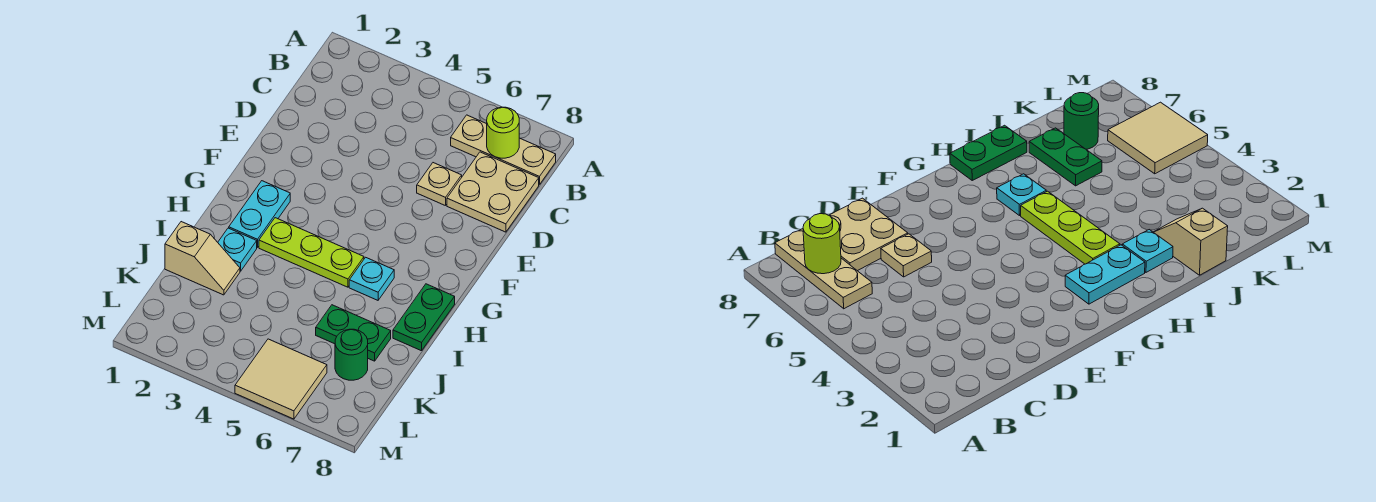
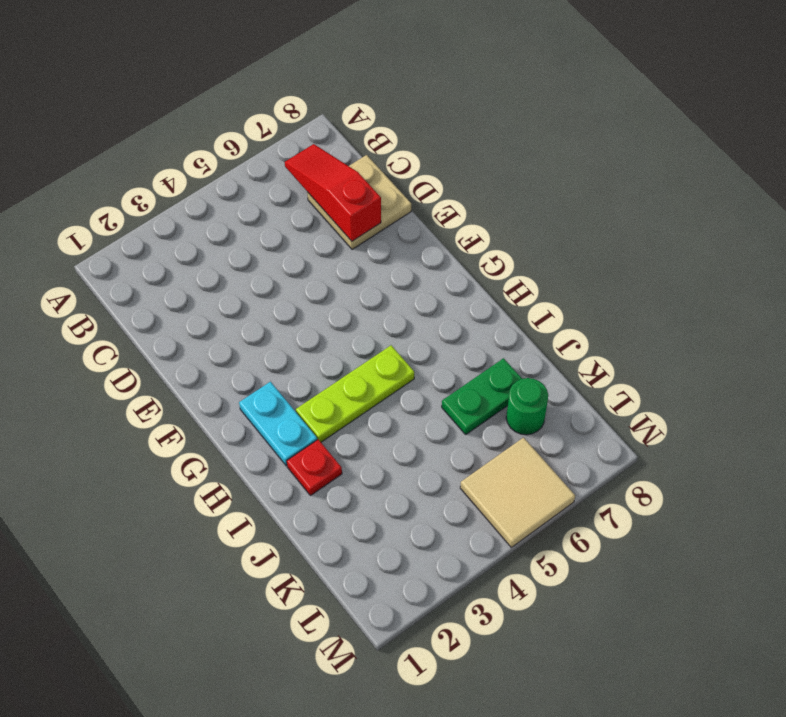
red 1x3 slope [285,144,381,241] -> lime 1x1 round brick [487,107,519,158]
red 1x1 plate [287,439,342,496] -> cyan 1x1 plate [218,228,257,271]
none -> tan 1x3 plate [451,115,556,185]
none -> tan 1x1 plate [417,163,462,206]
none -> cyan 1x1 plate [349,257,394,300]

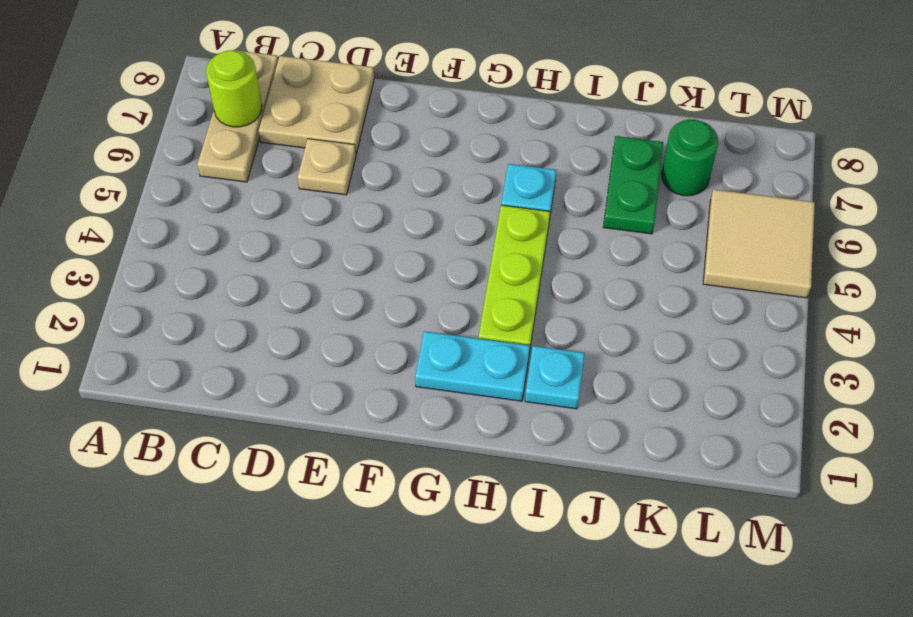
none -> green 1x2 plate [393,284,455,351]
none -> tan 1x2 slope [165,222,240,295]

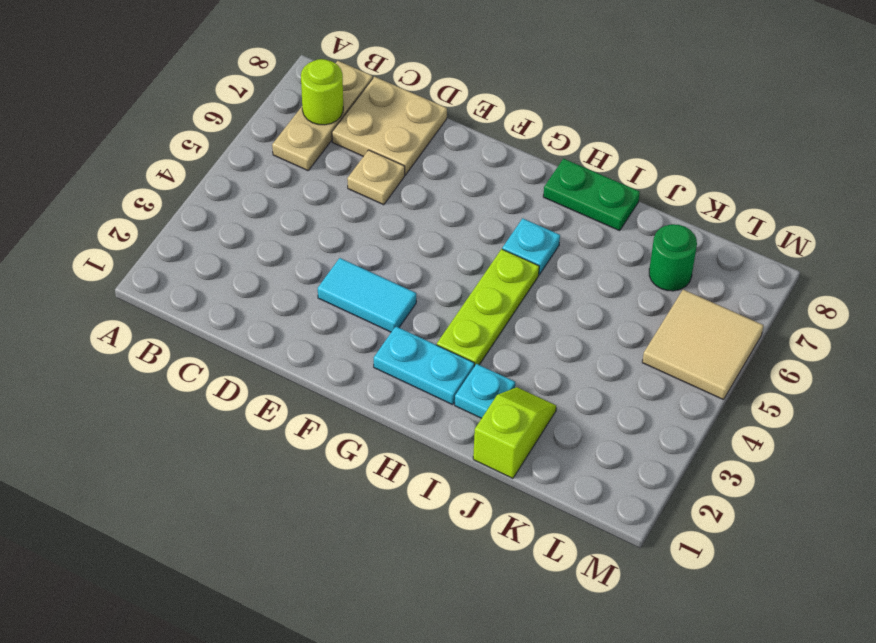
cyan 1x2 tile [318,258,416,332] -> none
lime 1x2 slope [473,387,556,478] -> tan 1x2 slope [165,222,240,295]
none -> green 1x2 plate [316,305,391,361]

